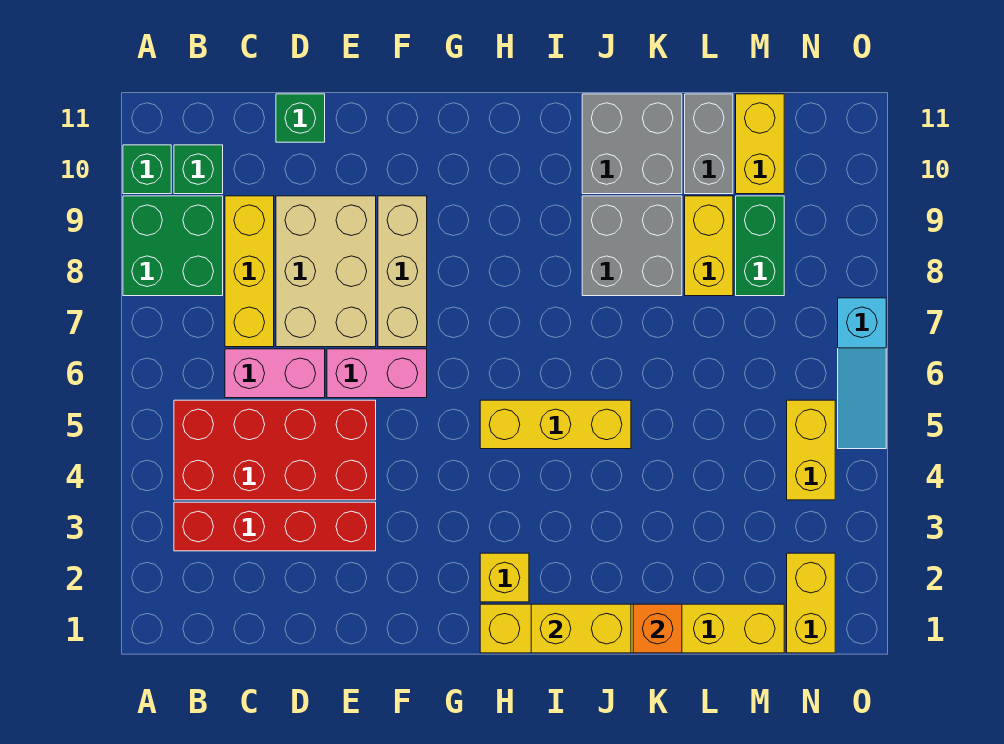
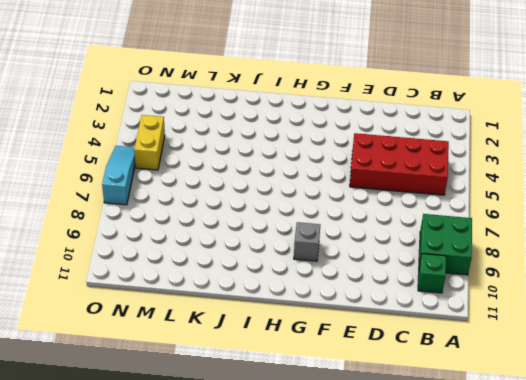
grey 1x1 brick [294,222,320,261] -> none
none -> green 1x1 brick [123,145,171,194]
none -> red 1x4 brick [174,502,376,551]
none -> pink 1x2 brick [225,349,325,398]

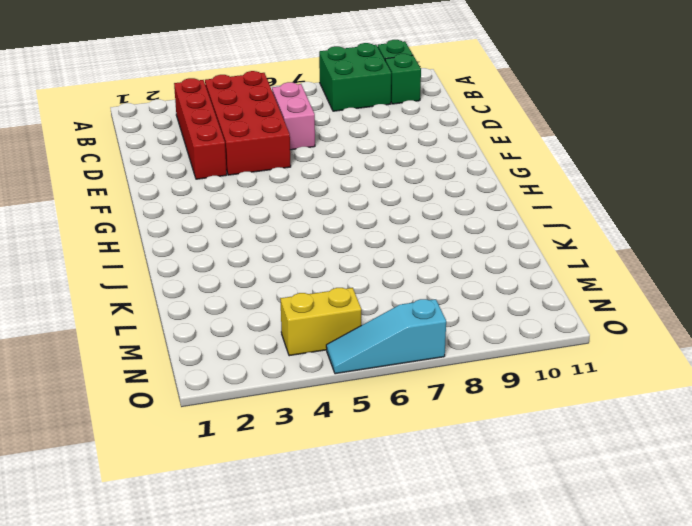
none -> yellow 1x3 brick [225,196,274,347]
none -> tan 2x3 brick [276,196,376,347]
none -> green 1x1 brick [276,94,325,142]

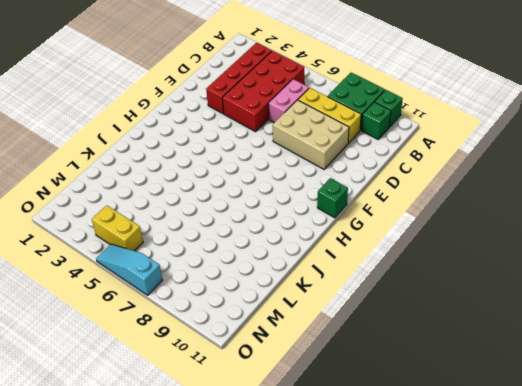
green 1x1 brick [317,178,348,218] -> green 1x1 brick moved to [276,94,325,142]
none -> pink 1x2 brick [327,349,427,398]
none -> tan 1x3 brick [378,196,427,347]
none -> yellow 1x6 brick [480,604,784,653]

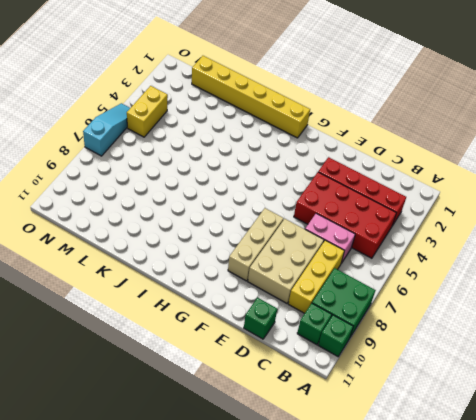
none -> pink 1x2 brick [327,349,427,398]
none -> yellow 1x1 brick [480,553,529,602]
none -> yellow 1x3 brick [480,400,631,449]

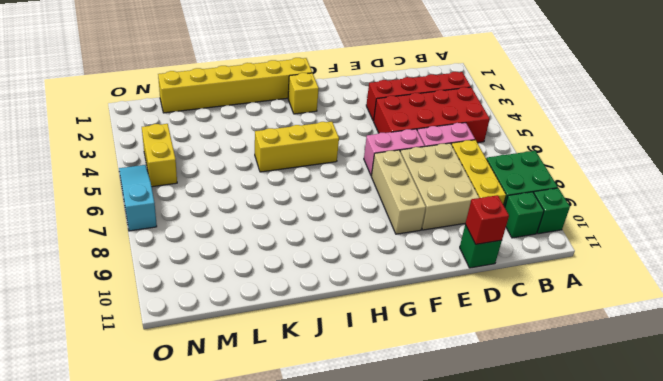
red 1x1 brick [465,195,509,244] -> none
none -> grey 2x2 brick [582,196,682,296]
none -> grey 2x2 brick [582,94,682,194]
none -> yellow 1x2 brick [685,196,733,296]

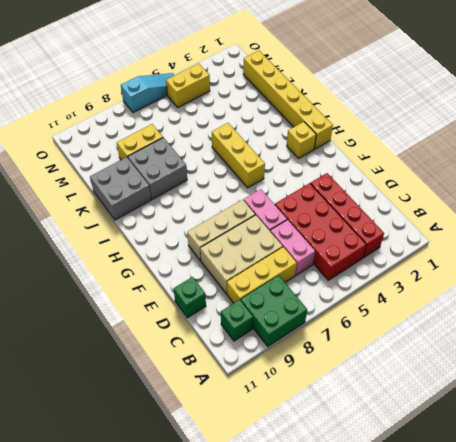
none -> green 1x1 brick [123,145,171,194]
none -> grey 1x2 brick [685,94,733,194]
none -> green 1x2 brick [736,196,784,296]

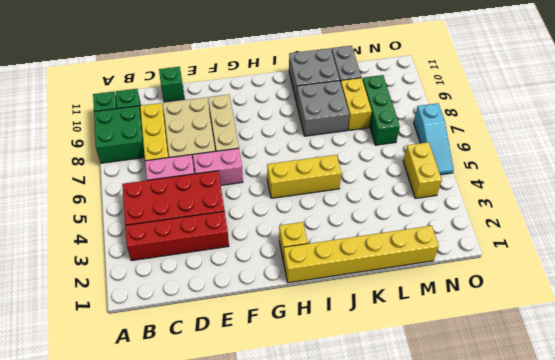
green 1x3 brick [362,75,400,145] -> green 1x2 brick [736,196,784,296]
none -> yellow 1x2 brick [736,94,784,194]
none -> yellow 1x2 brick [787,553,835,653]
none -> yellow 1x2 brick [531,604,631,653]

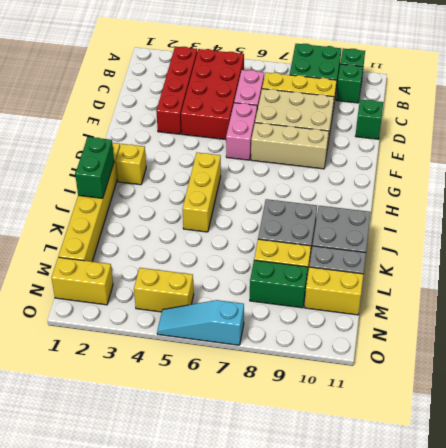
green 1x2 brick [75,137,114,198] -> yellow 1x2 brick [531,604,631,653]
none -> orange 1x1 brick [633,604,682,653]

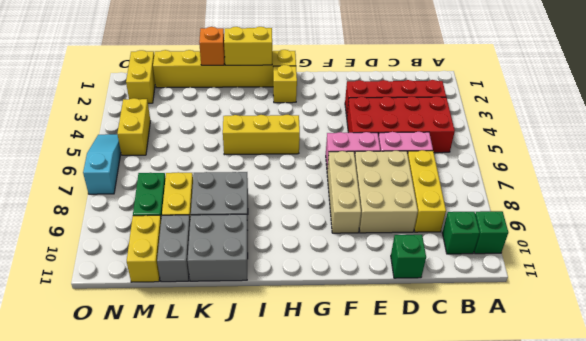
none -> green 2x2 brick [123,196,223,296]

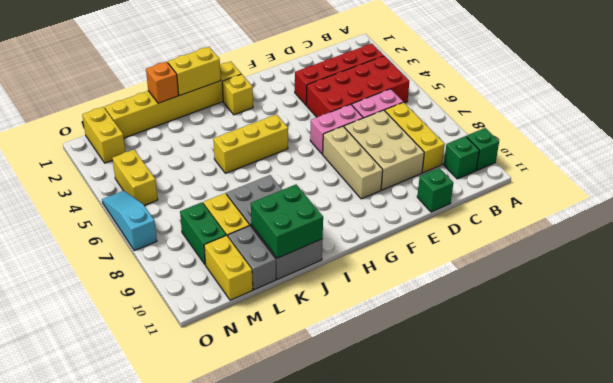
green 2x2 brick [251,185,323,258] -> green 2x2 brick moved to [123,196,223,296]

